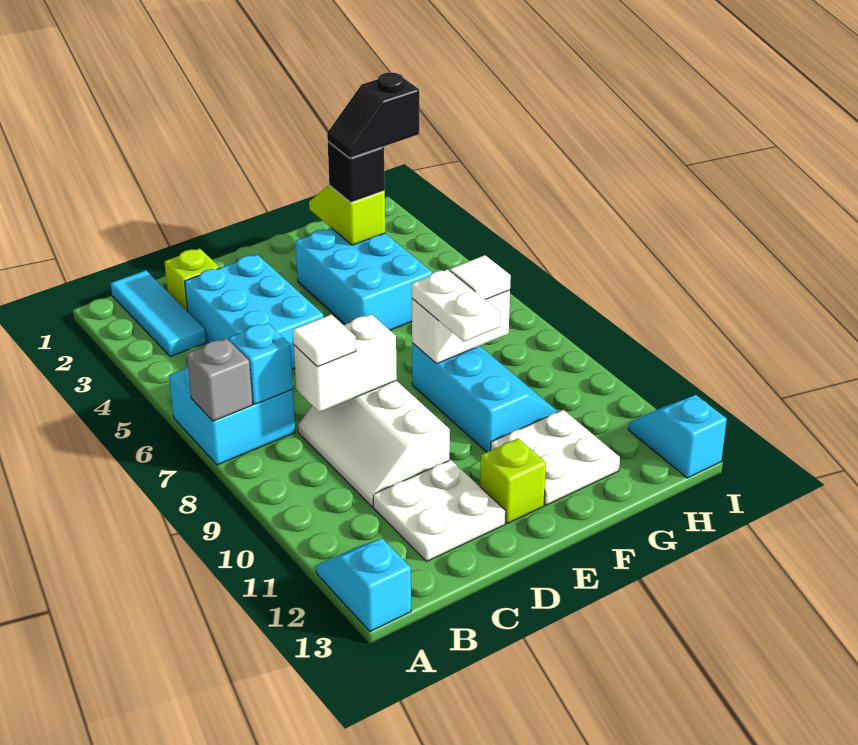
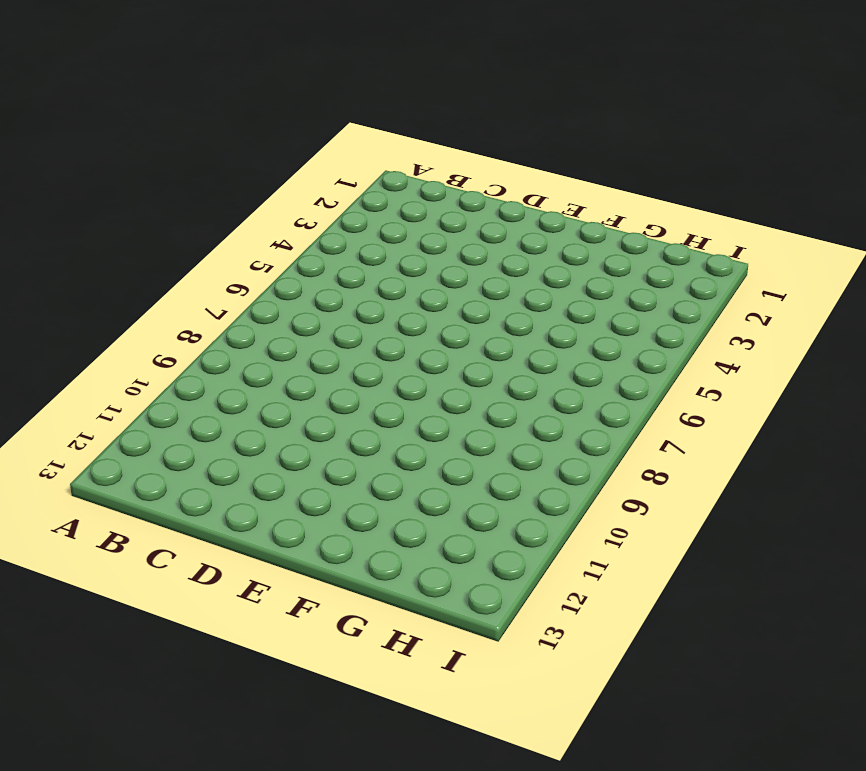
none -> cyan 2x2 brick [169,366,295,465]
none -> cyan 1x2 slope [316,539,411,632]
none -> cyan 1x3 tile [111,270,206,357]

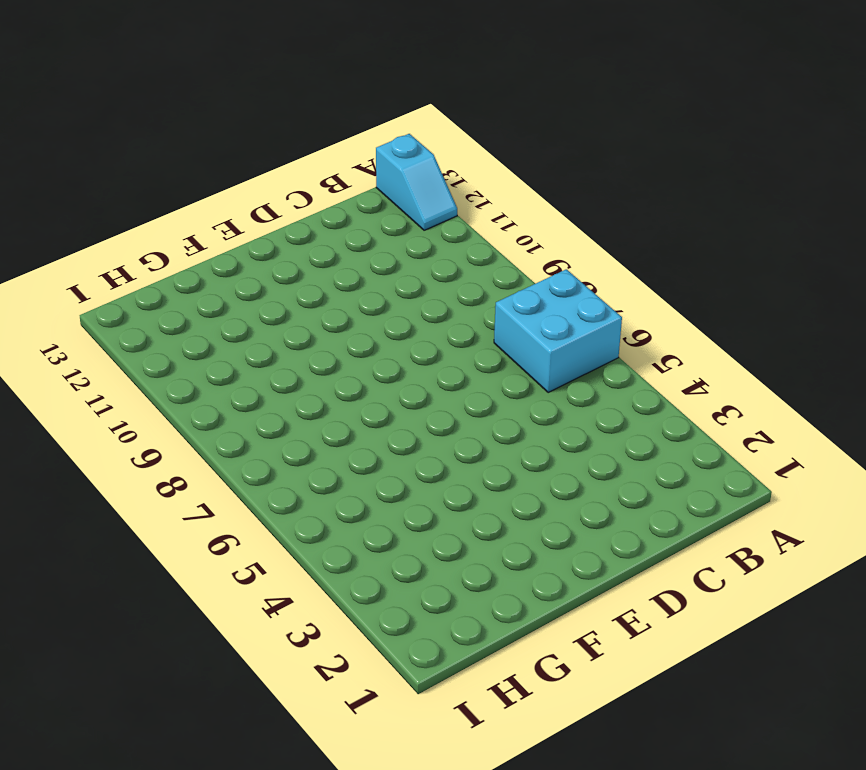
none -> cyan 1x3 tile [111,270,206,357]
none -> lime 1x1 brick [164,249,220,312]
none -> cyan 2x3 brick [185,255,323,369]

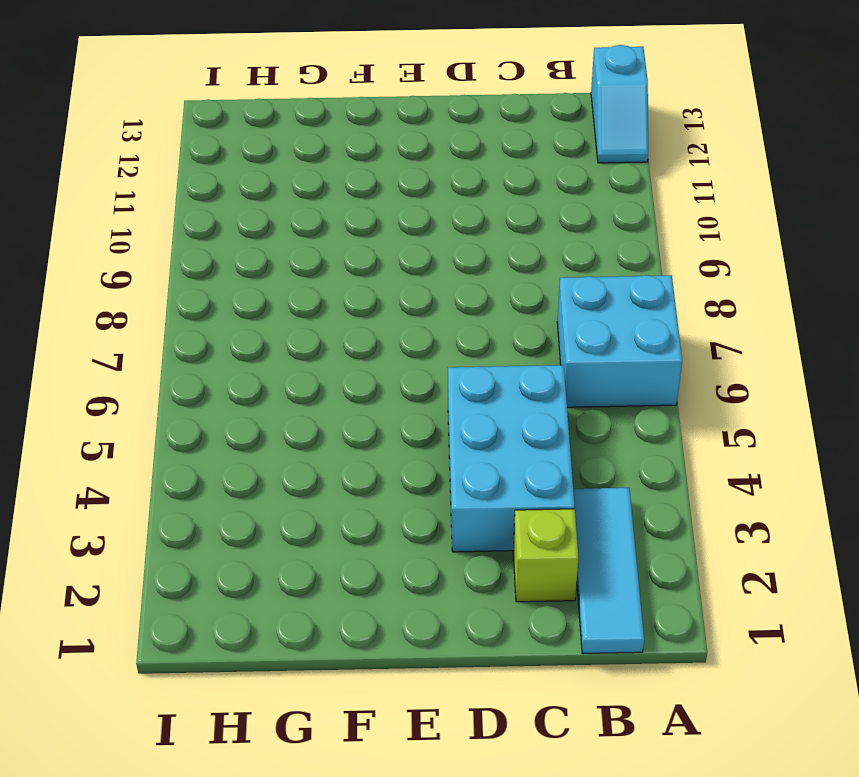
none -> white 2x3 slope [298,381,450,507]
none -> white 2x2 plate [373,460,506,561]
none -> lime 1x1 brick [480,438,546,524]

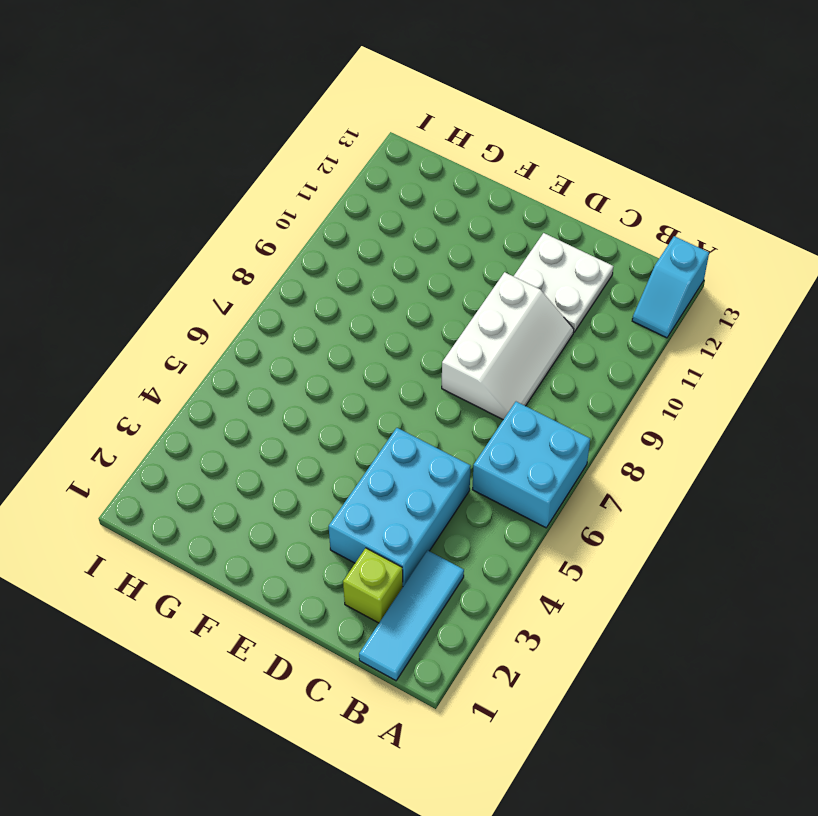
none -> lime 1x1 brick [480,438,546,524]
none -> cyan 2x3 brick [296,228,432,330]
none -> cyan 2x3 slope [412,343,558,452]

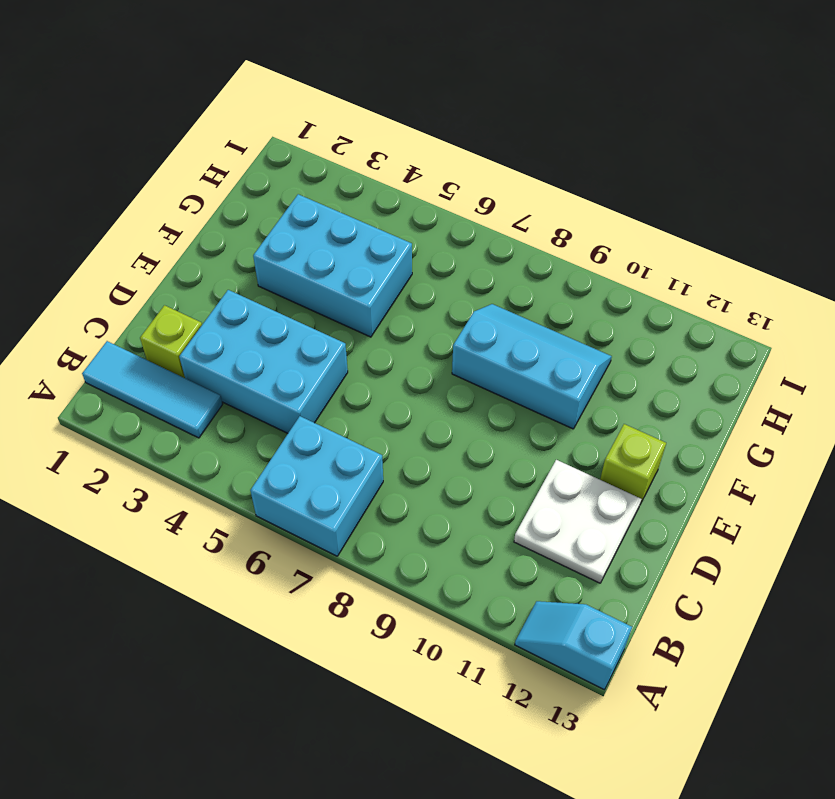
none -> white 2x3 slope [298,381,450,507]
none -> white 2x2 plate [491,410,620,505]
none -> cyan 1x2 slope [629,395,727,478]

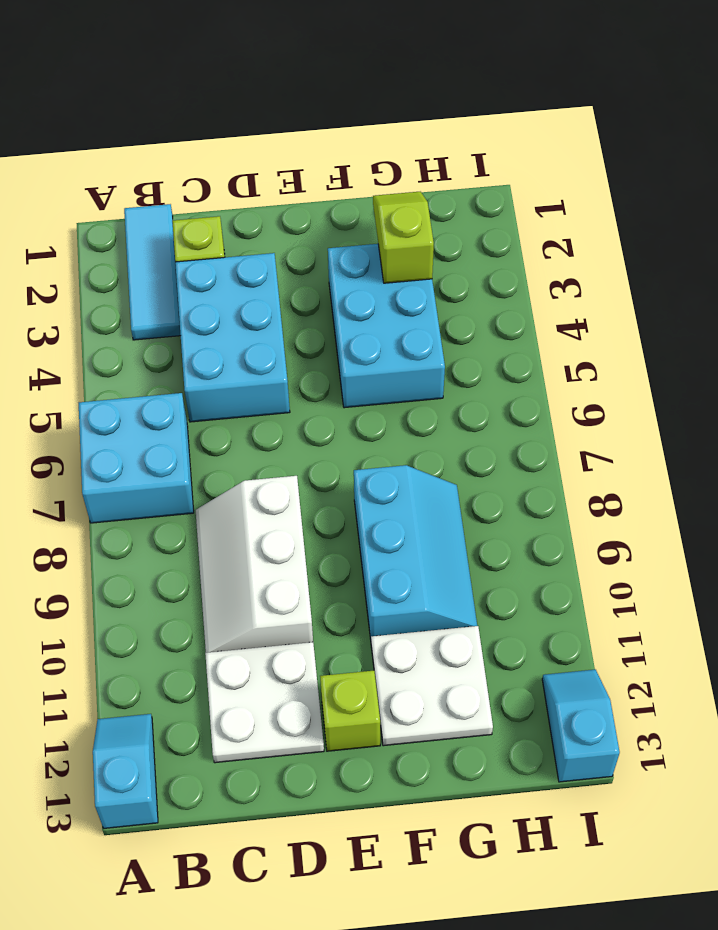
none -> grey 1x1 brick [187,338,252,421]
none -> cyan 1x1 brick [229,323,293,404]
none -> white 1x2 brick [294,314,397,412]

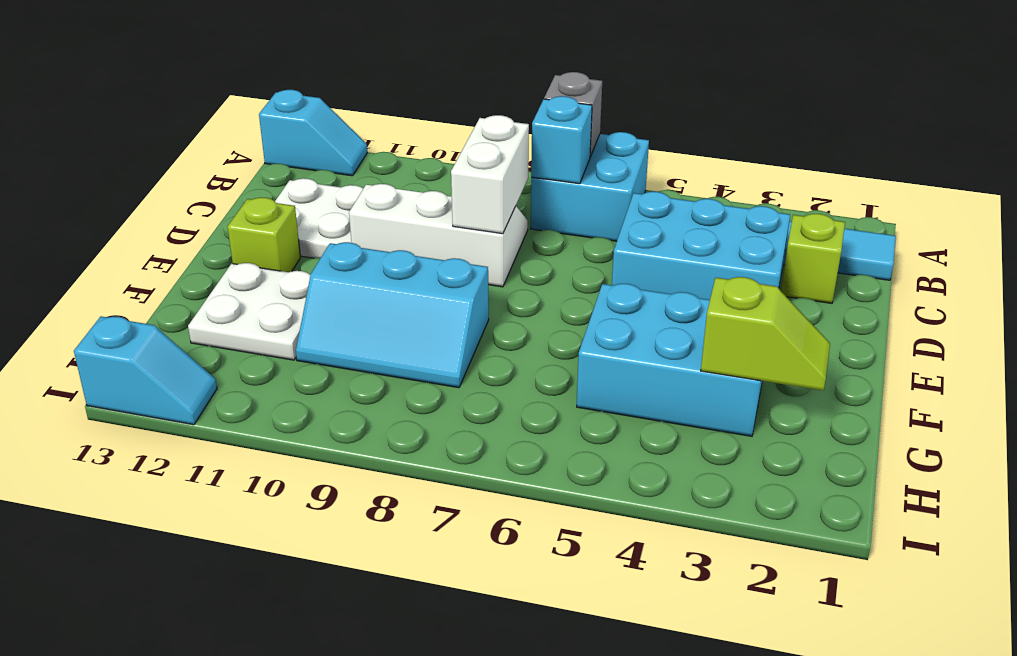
none -> white 1x2 brick [412,290,510,363]
none -> white 1x1 tile [293,315,356,367]
none -> white 1x2 plate [412,270,501,342]

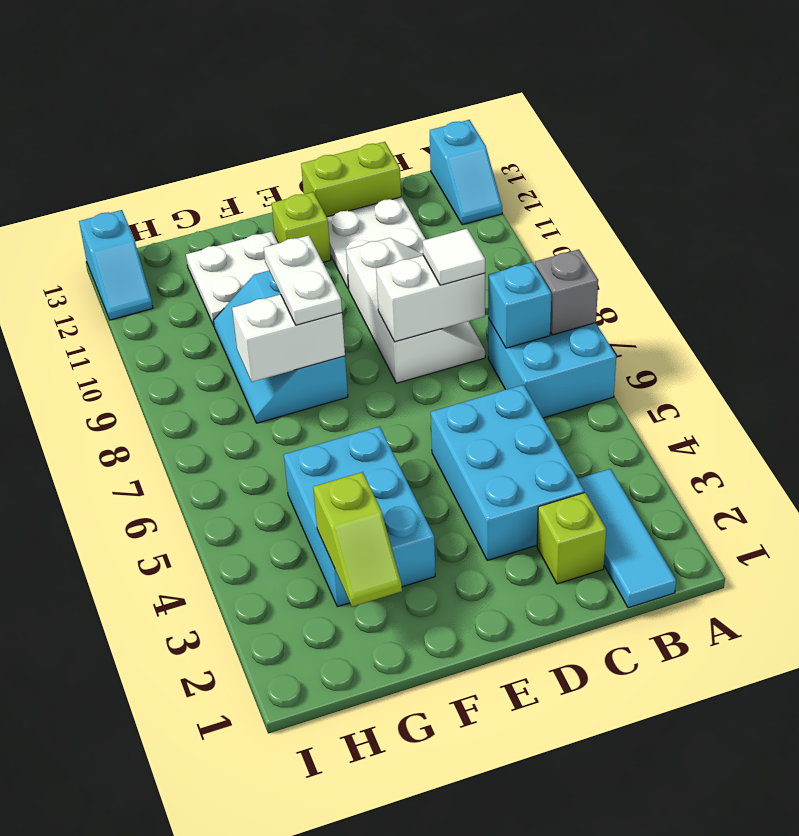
lime 1x2 brick [301,142,401,217] -> none
none -> black 1x1 brick [328,142,385,202]
none -> white 1x1 tile [450,255,511,300]
none -> black 1x2 slope [327,72,419,158]

